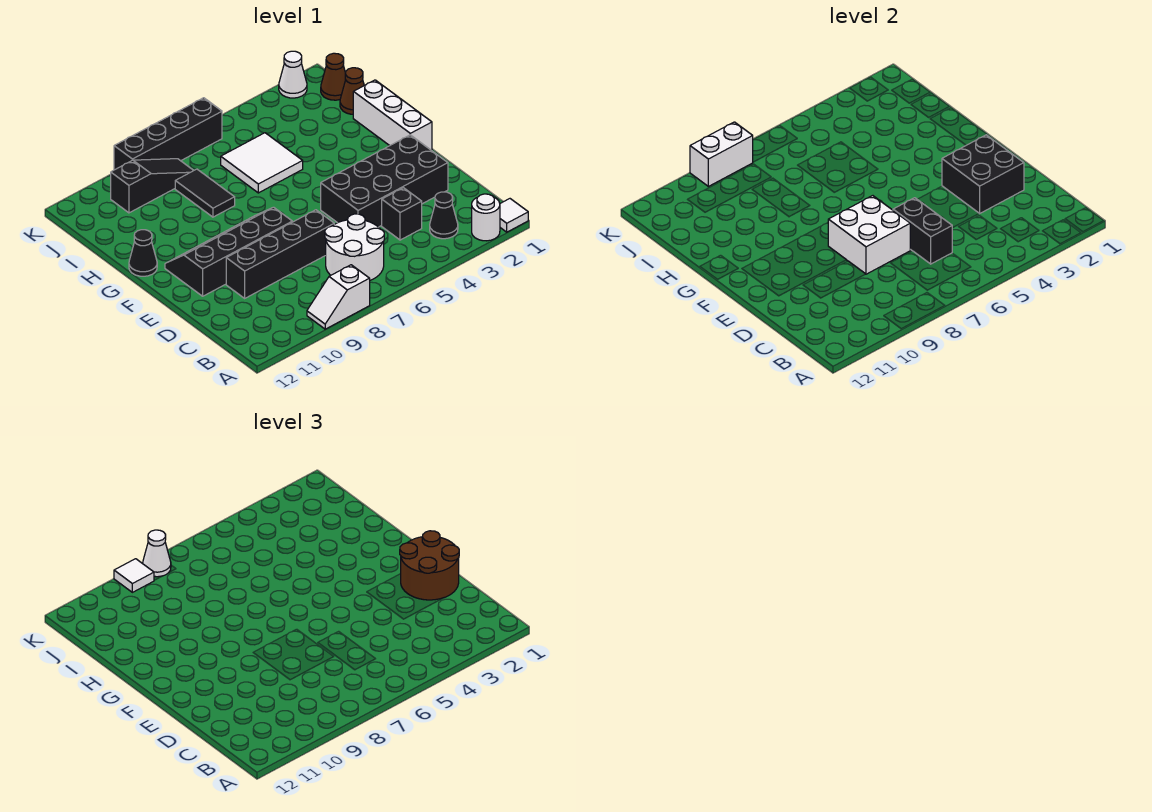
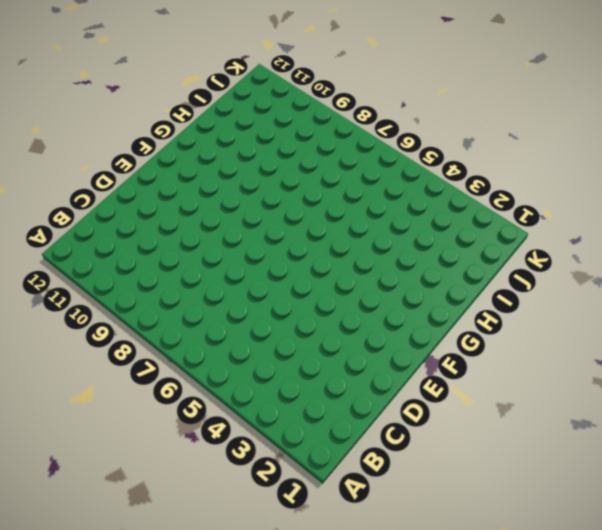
none -> white 1x1 tile [500,199,528,232]
none -> white 1x1 round brick [472,194,500,241]
none -> white 1x2 slope [307,265,370,329]

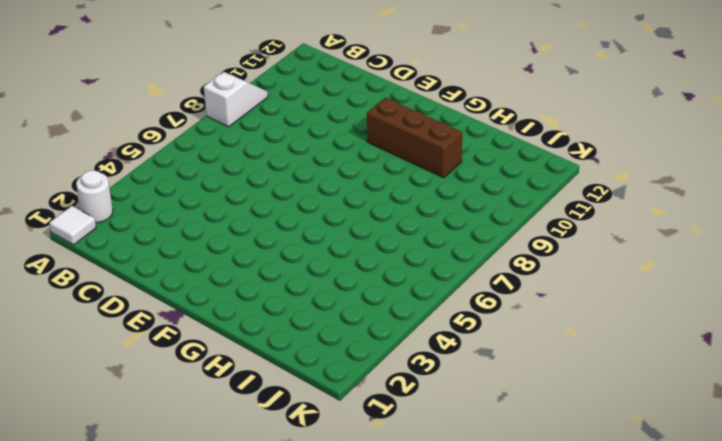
brown 1x3 brick [367,98,462,178] -> black 2x4 slope [165,207,292,296]
none -> black 1x1 cone [430,192,458,239]
none -> white 2x2 round brick [325,214,384,280]
none -> black 1x1 brick [382,188,422,240]

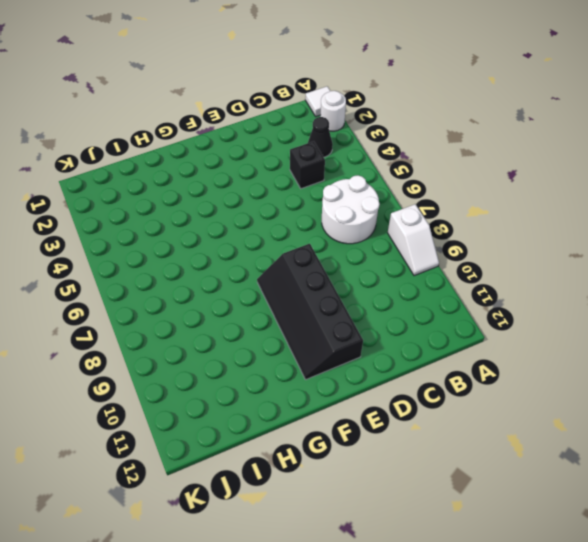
none -> black 2x4 brick [321,135,448,227]
none -> black 1x4 brick [226,210,334,298]
none -> white 1x3 brick [353,80,432,150]

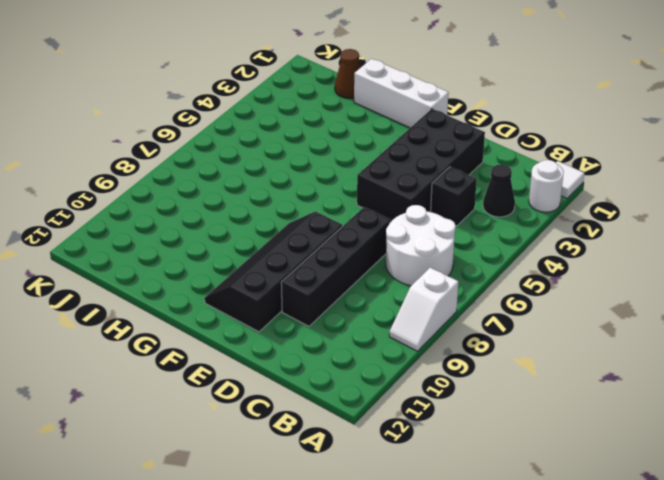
none -> black 1x1 cone [129,230,157,276]
none -> white 2x2 tile [221,133,303,193]
none -> black 1x2 tile [175,169,235,217]

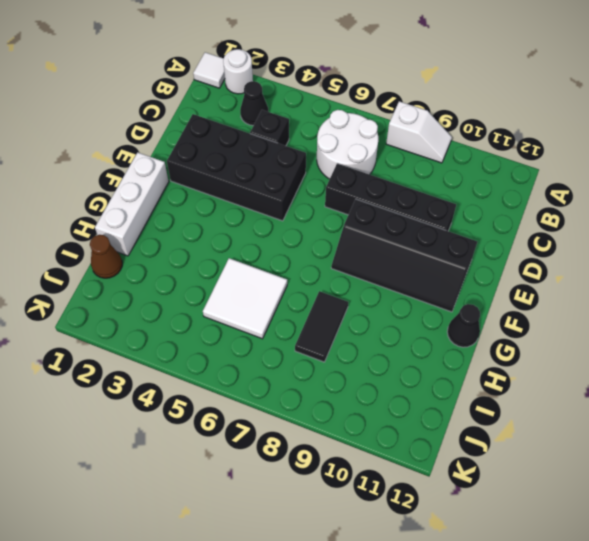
none -> brown 1x1 cone [321,53,346,100]
none -> black 1x3 slope [111,159,194,213]
none -> white 1x1 cone [279,51,307,98]

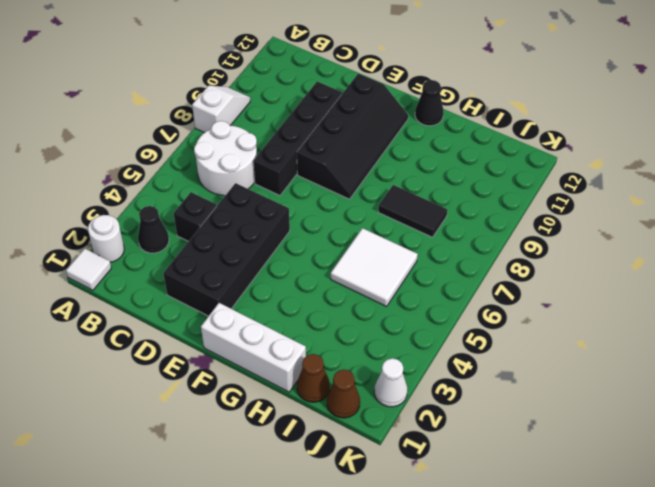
none -> black 1x3 slope [111,159,194,213]
none -> black 1x4 brick [114,98,222,170]
none -> black 1x2 brick [893,198,952,264]

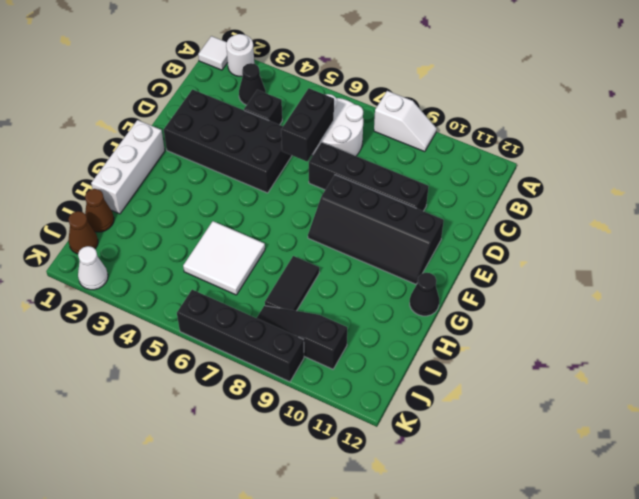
none -> black 2x2 brick [942,135,1024,214]
none -> white 2x2 brick [828,196,910,274]
none -> white 1x2 brick [690,122,753,186]

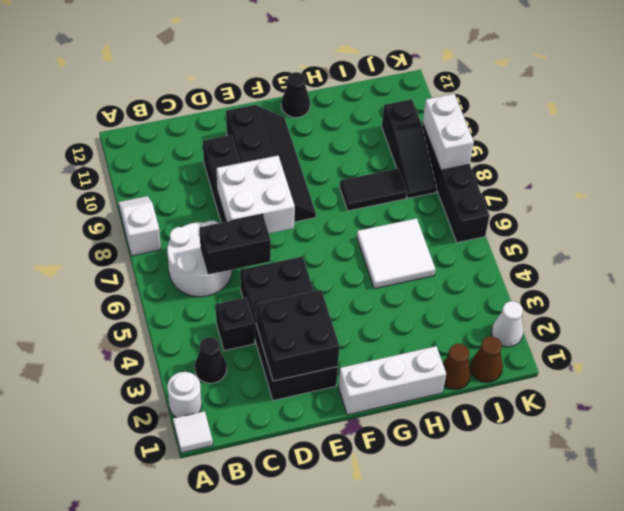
none -> brown 2x2 round brick [400,531,459,600]
none -> white 1x1 cone [142,530,171,577]
none -> white 1x1 tile [114,559,154,592]

